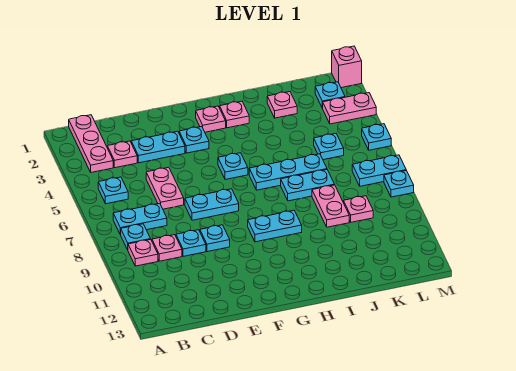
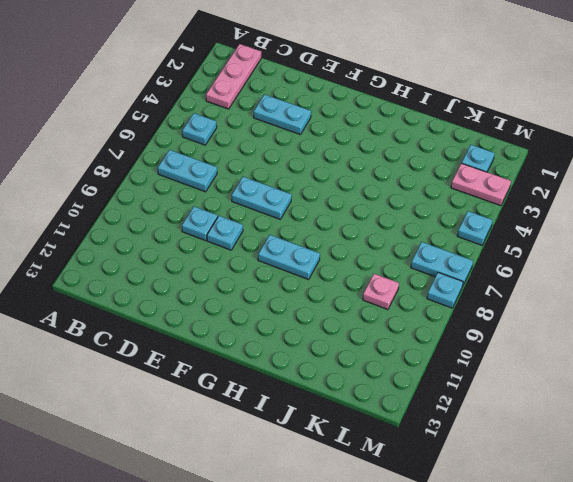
none -> cyan 1x1 plate [121,224,150,250]
none -> pink 1x1 plate [128,239,158,266]
none -> pink 1x1 plate [107,141,137,168]

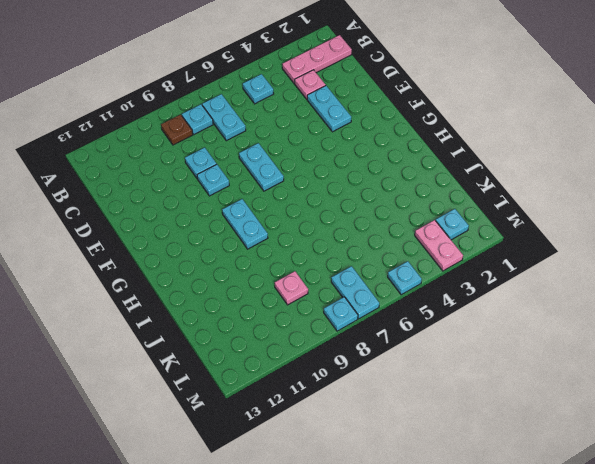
brown 1x1 plate [161,115,193,145] -> pink 1x1 plate [128,239,158,266]
none -> pink 1x1 plate [152,235,182,261]
none -> pink 1x2 plate [146,167,184,209]
none -> cyan 1x1 plate [179,127,209,153]

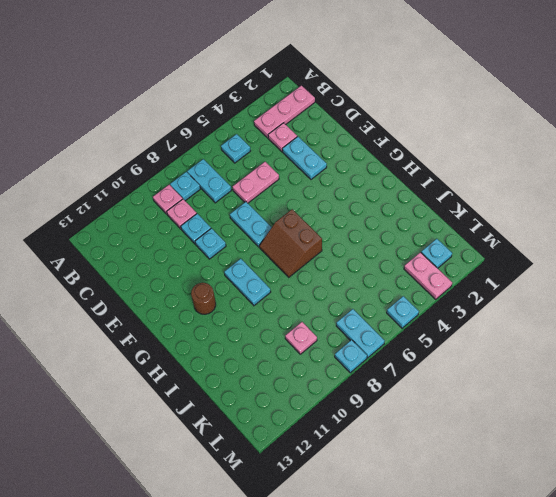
brown 2x2 slope [259,209,322,277] -> cyan 1x3 plate [249,154,327,190]
brown 1x1 round brick [191,283,216,314] -> none
none -> cyan 1x1 plate [179,127,209,153]
none -> pink 1x1 plate [196,106,226,132]
none -> cyan 1x1 plate [218,153,248,180]

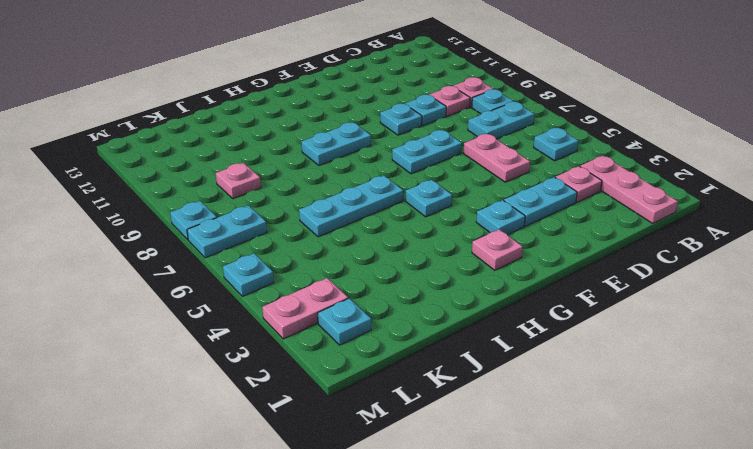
none -> pink 1x1 plate [220,101,249,128]
none -> cyan 1x2 plate [281,170,335,201]
none -> pink 1x1 plate [267,92,297,118]

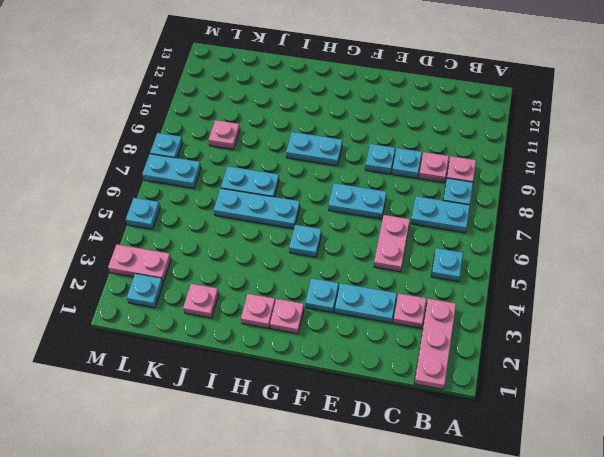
none -> pink 1x2 plate [312,185,349,227]
none -> cyan 1x1 plate [314,134,344,160]
none -> pink 1x1 brick [332,46,362,88]

